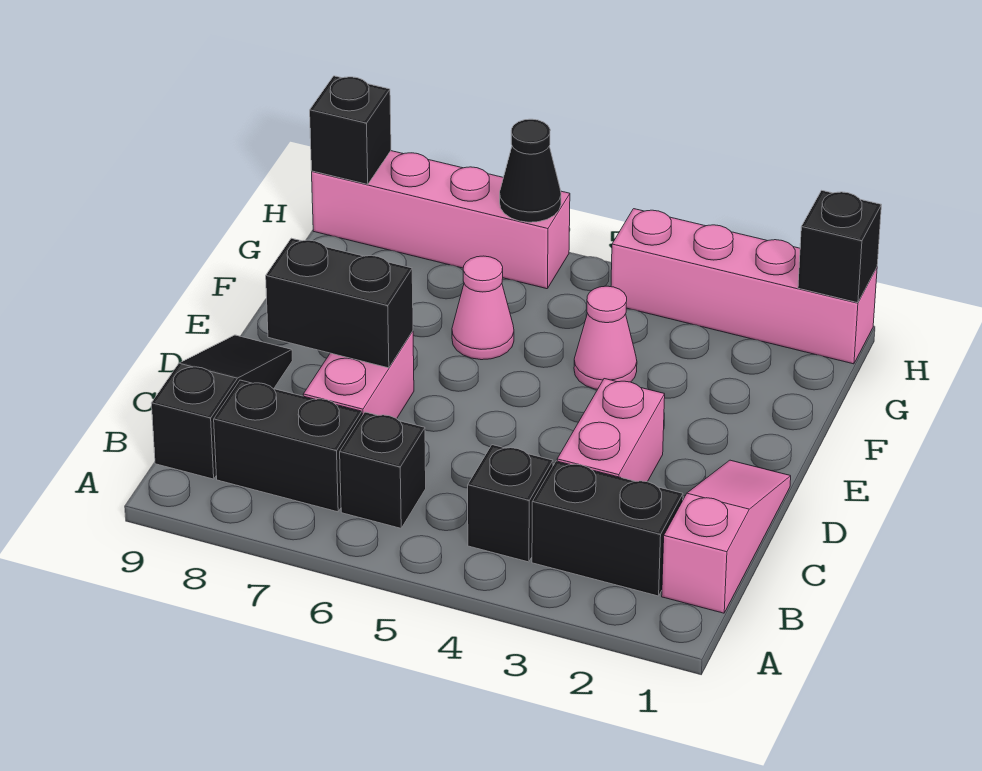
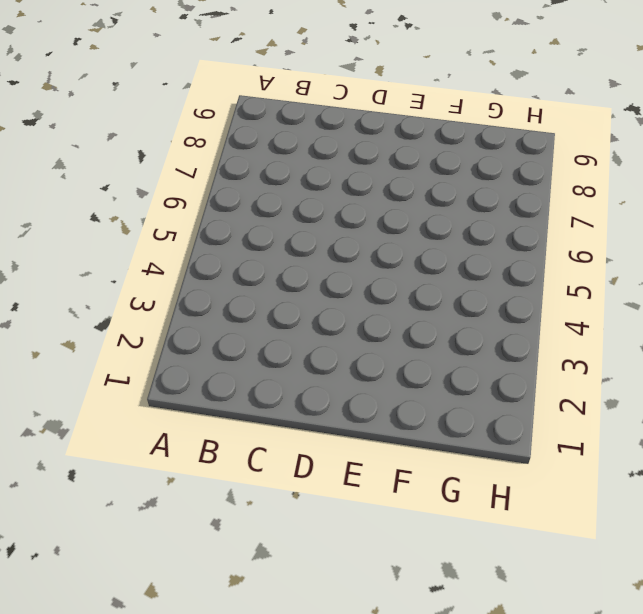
none -> pink 1x3 slope [662,460,791,613]
none -> black 1x2 brick [532,461,683,596]
none -> black 1x1 brick [468,445,553,562]

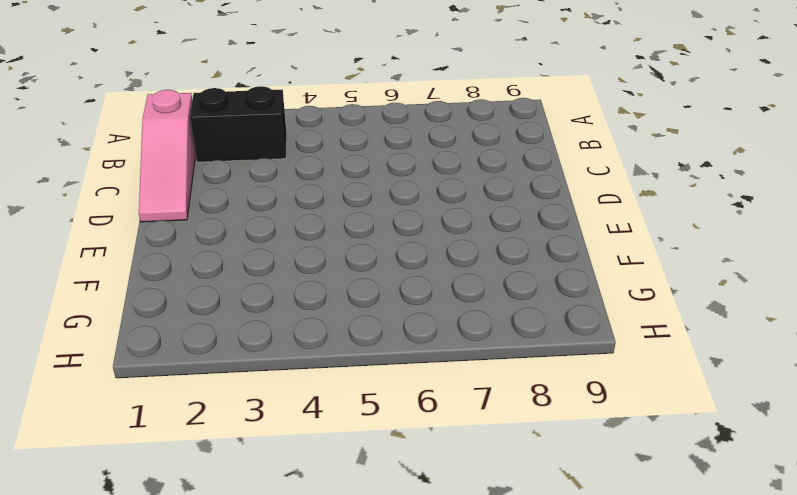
none -> black 1x1 brick [468,445,553,562]
none -> black 1x1 brick [340,412,426,528]
none -> black 1x2 brick [214,380,362,512]

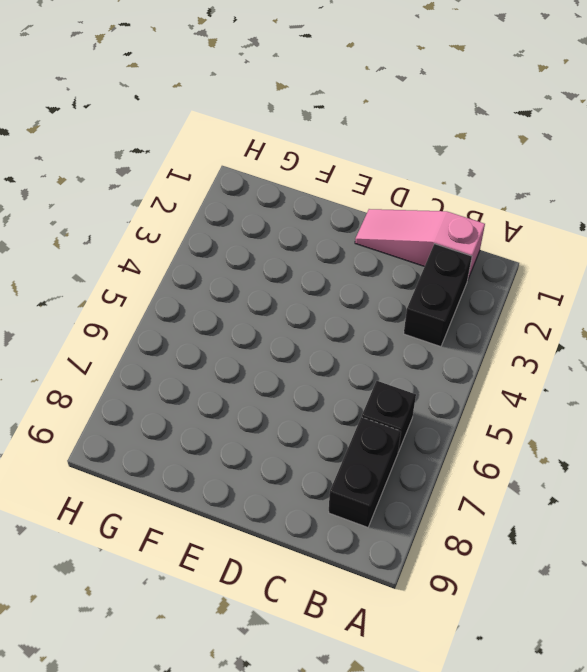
none -> black 1x1 brick [468,445,553,562]
none -> black 1x3 slope [151,335,292,479]
none -> pink 1x2 brick [557,379,665,482]

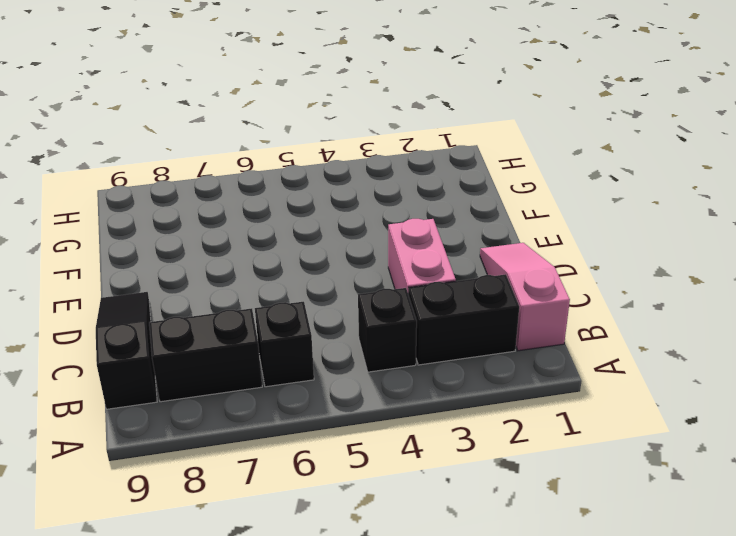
none -> pink 1x2 brick [303,331,414,419]
none -> pink 1x1 cone [574,286,637,389]
none -> pink 1x1 cone [452,256,514,360]

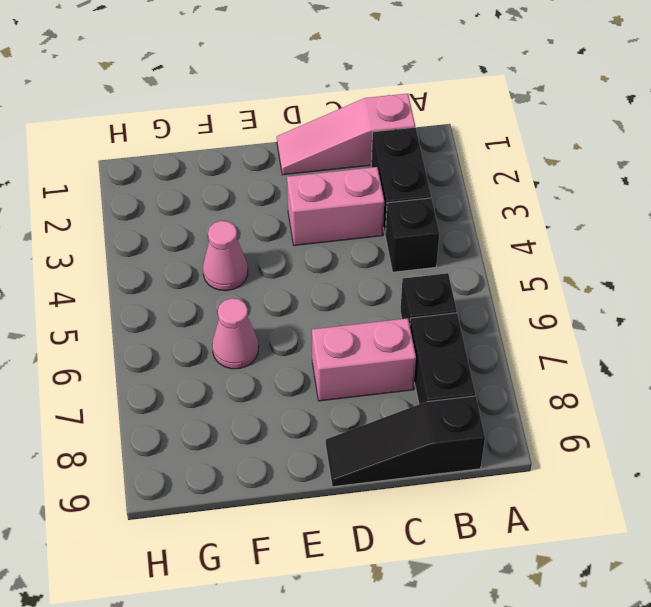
none -> pink 1x4 brick [611,209,877,364]
none -> pink 1x4 brick [312,151,570,289]
none -> black 1x2 brick [266,238,413,368]

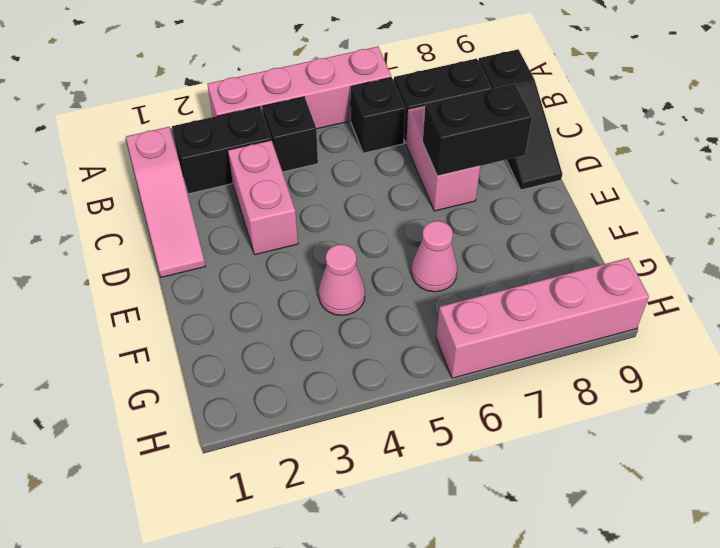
pink 1x4 brick [207,47,391,129] -> pink 1x4 brick moved to [611,209,877,364]
none -> black 1x1 brick [798,190,881,303]
none -> black 1x1 cone [500,119,561,222]
none -> black 1x1 brick [310,76,391,184]

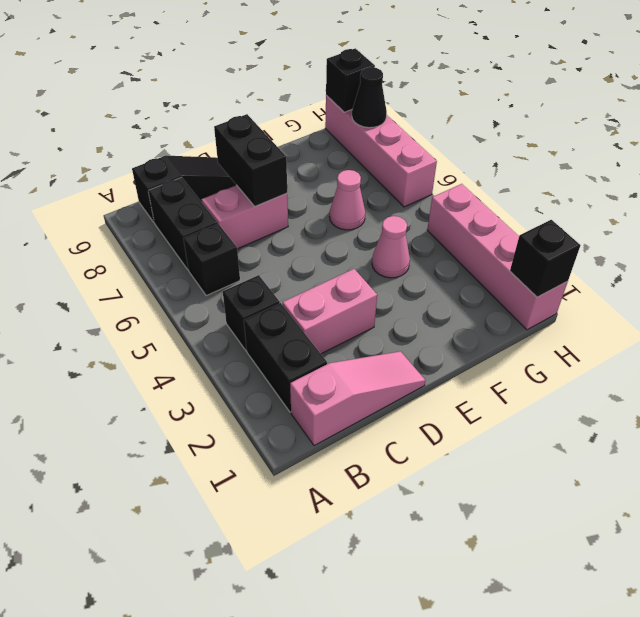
black 1x1 cone [352,67,387,128] -> black 1x1 cone moved to [500,119,561,222]

